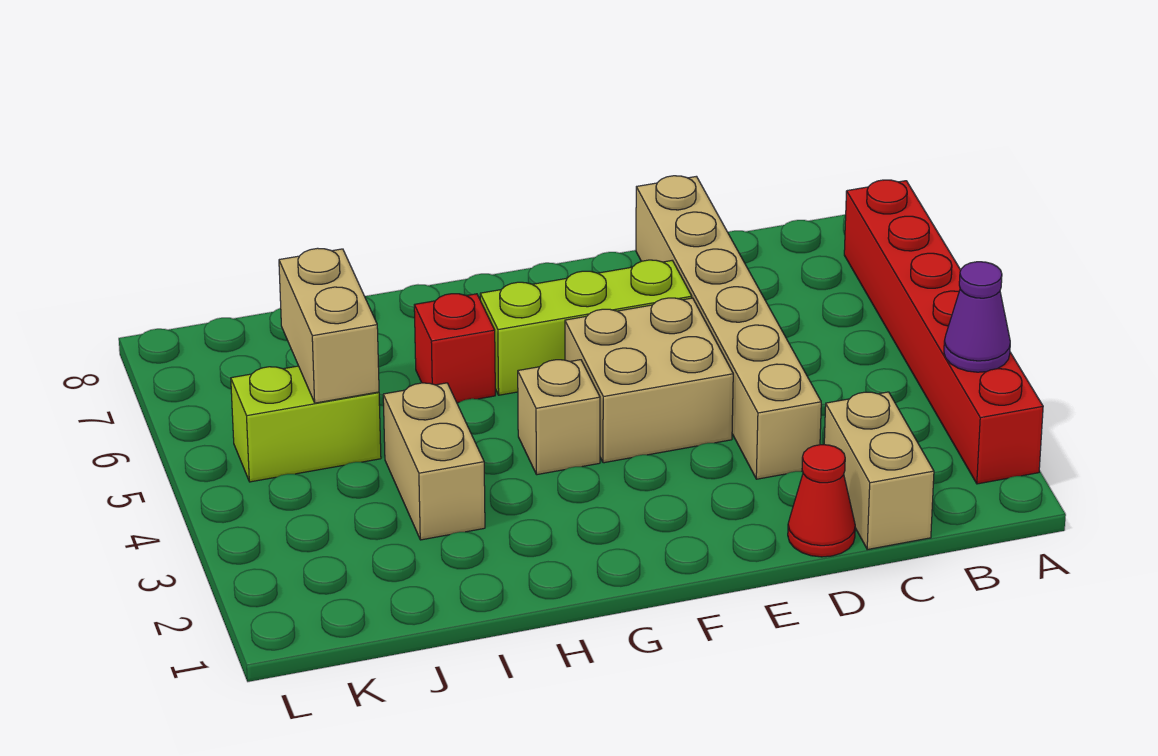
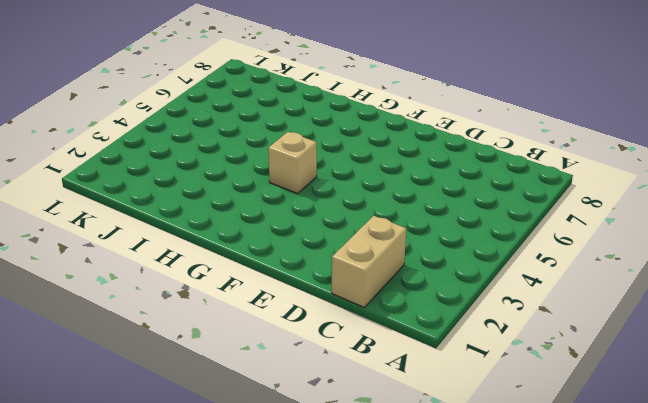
none -> red 1x6 brick [844,180,1043,484]
none -> red 1x1 cone [788,445,855,557]
none -> tan 1x6 brick [636,176,821,479]

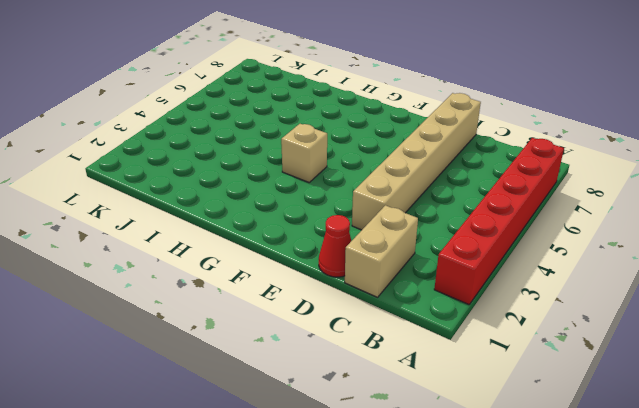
none -> tan 2x2 brick [565,298,733,463]
none -> lime 1x3 brick [480,260,692,395]
none -> red 1x1 brick [414,294,495,403]

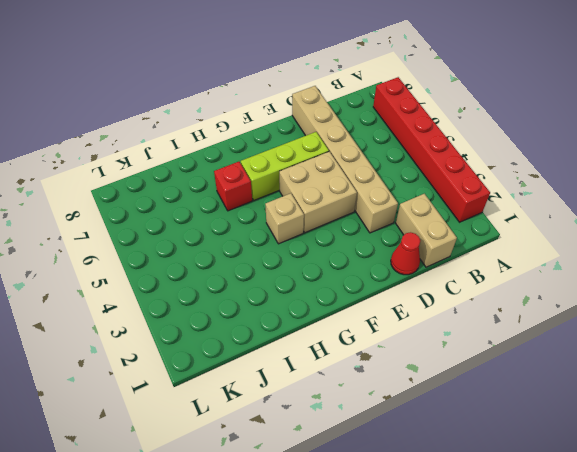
none -> tan 1x2 brick [383,383,485,540]
none -> lime 1x2 brick [231,366,381,482]
none -> purple 1x1 cone [944,262,1010,372]

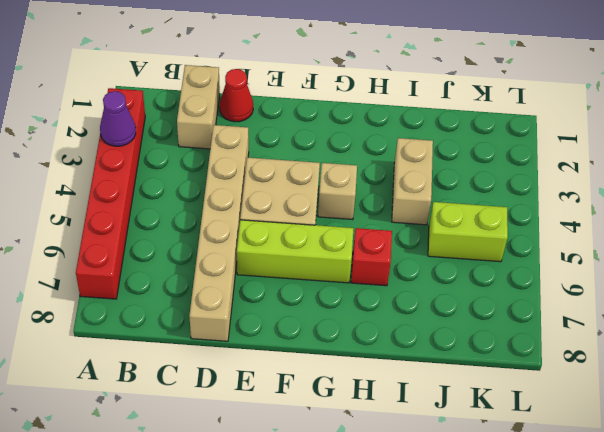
none -> tan 1x2 brick [279,248,379,403]

